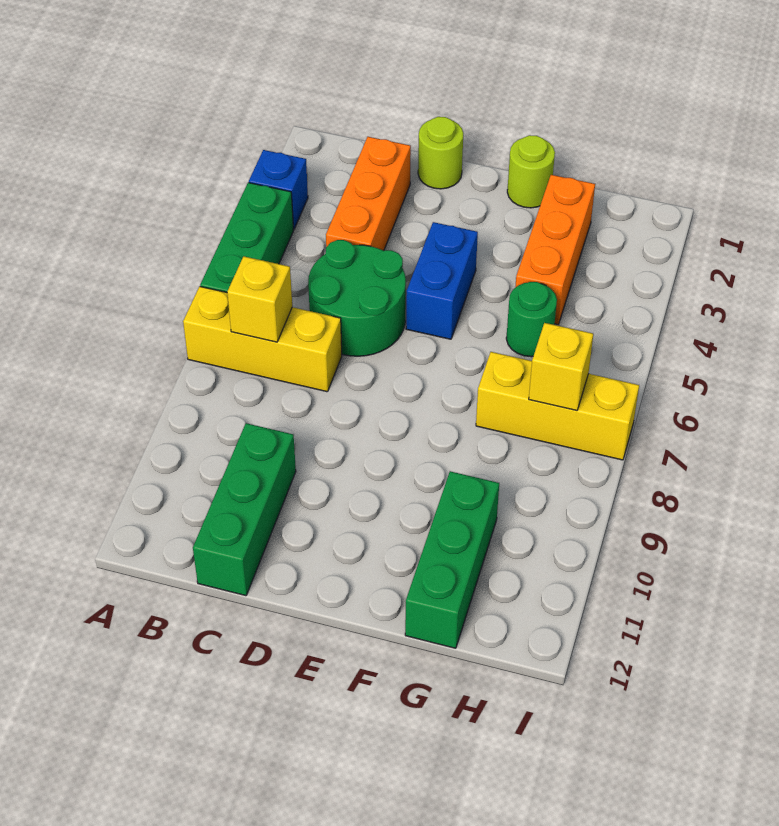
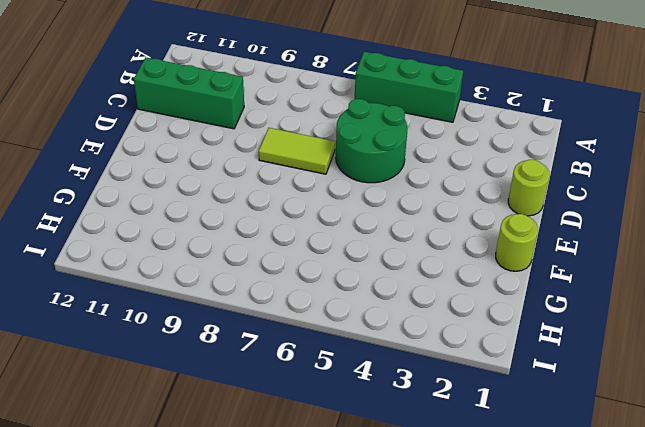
lime 1x2 tile [259,128,335,174] -> none
none -> blue 1x1 brick [249,150,308,229]
none -> yellow 1x3 brick [183,286,342,392]
none -> orange 1x3 brick [326,137,411,251]

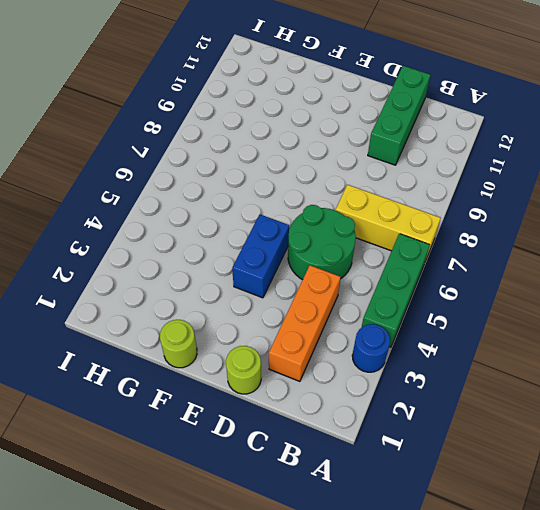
blue 1x1 round brick [352,324,390,372] -> blue 1x1 brick [249,150,308,229]
none -> orange 1x3 brick [515,175,595,324]
none -> green 1x1 round brick [506,282,557,357]
none -> yellow 1x3 brick [476,352,639,460]

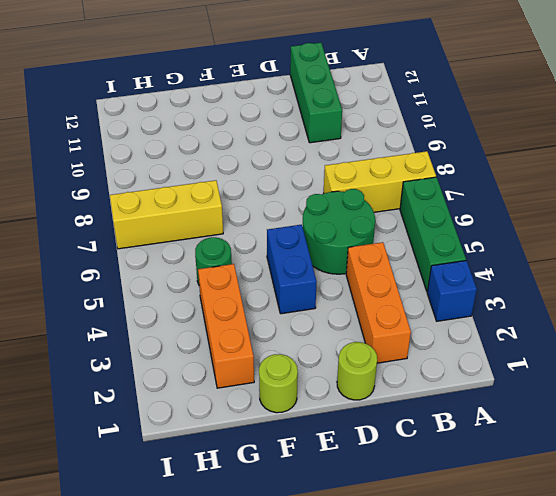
none -> green 1x3 brick [405,471,499,648]
none -> yellow 1x1 brick [227,256,292,342]
none -> yellow 1x1 brick [529,323,593,410]

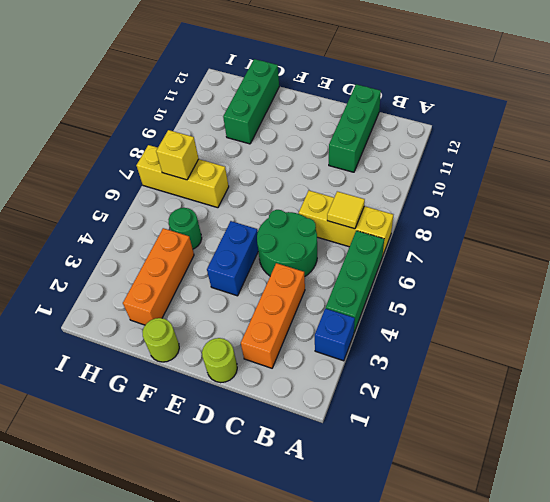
yellow 1x1 tile [327,191,365,229] -> yellow 1x1 brick [227,256,292,342]

